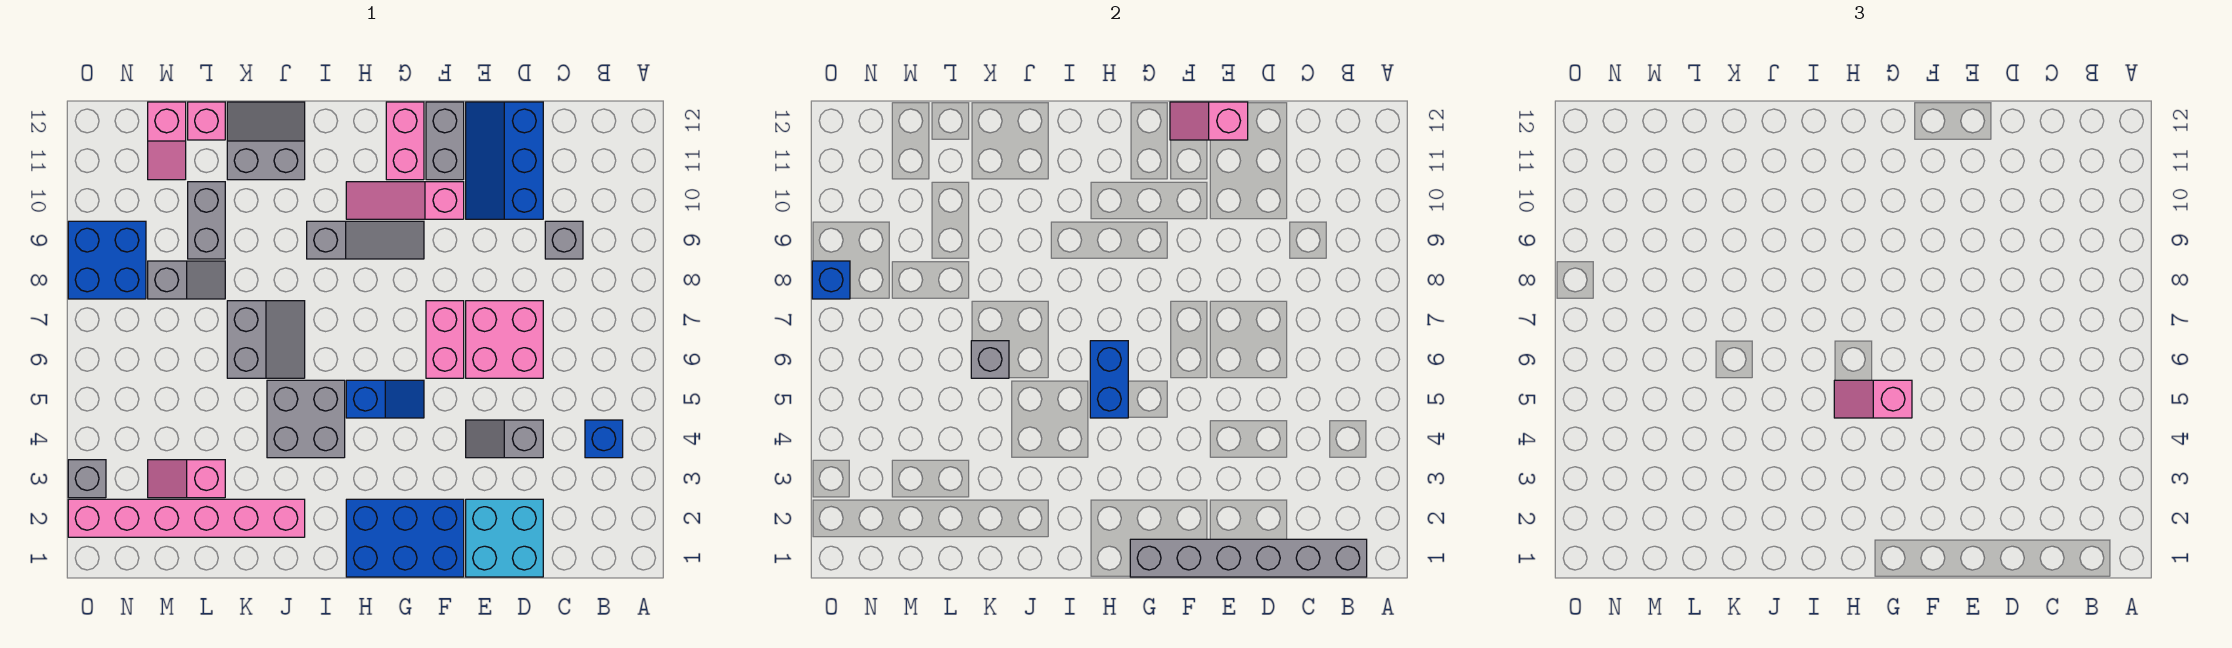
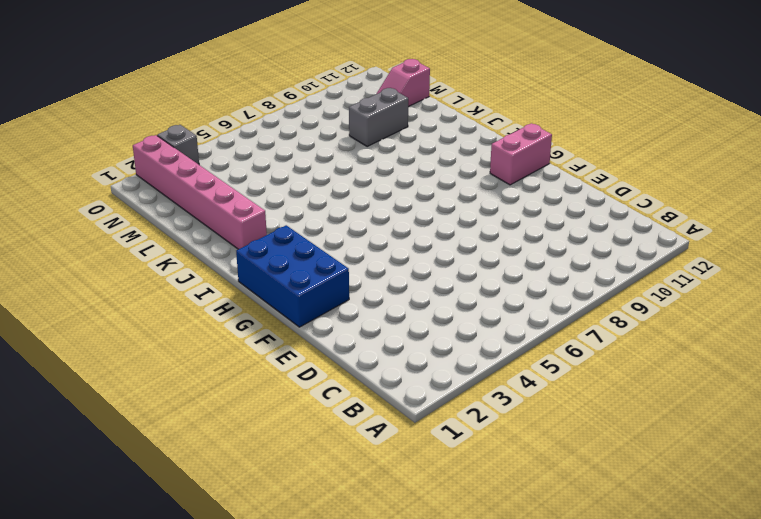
none -> blue 1x1 brick [585,420,623,458]
none -> grey 1x1 brick [545,221,583,259]
none -> cyan 2x2 brick [466,499,543,577]
none -> grey 1x2 slope [466,420,543,458]

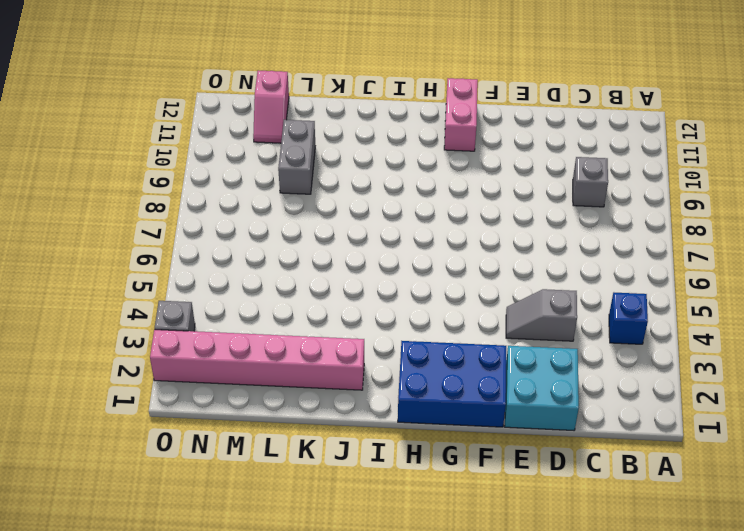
none -> pink 2x2 brick [466,301,543,378]
none -> blue 2x3 slope [466,102,543,219]
none -> pink 1x2 brick [426,301,464,378]
none -> pink 1x3 slope [346,182,464,219]

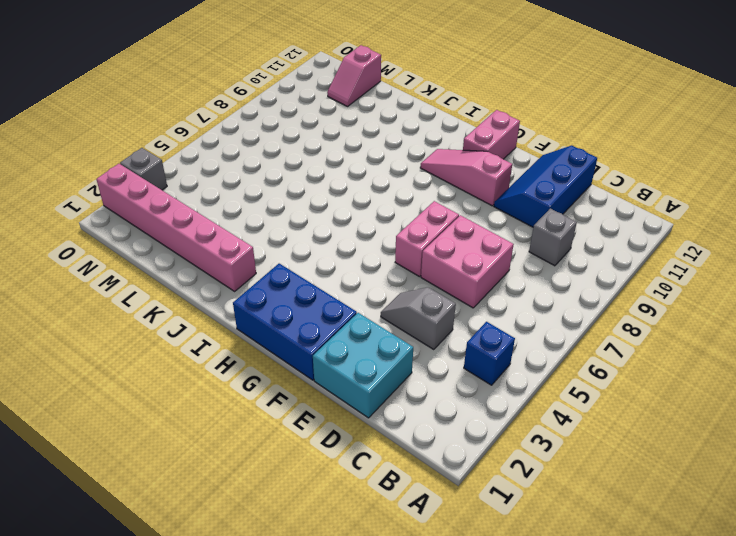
none -> grey 1x2 brick [426,102,464,180]
none -> blue 1x2 slope [346,380,424,418]
none -> grey 1x3 slope [307,221,424,259]
none -> grey 2x2 brick [267,380,345,458]

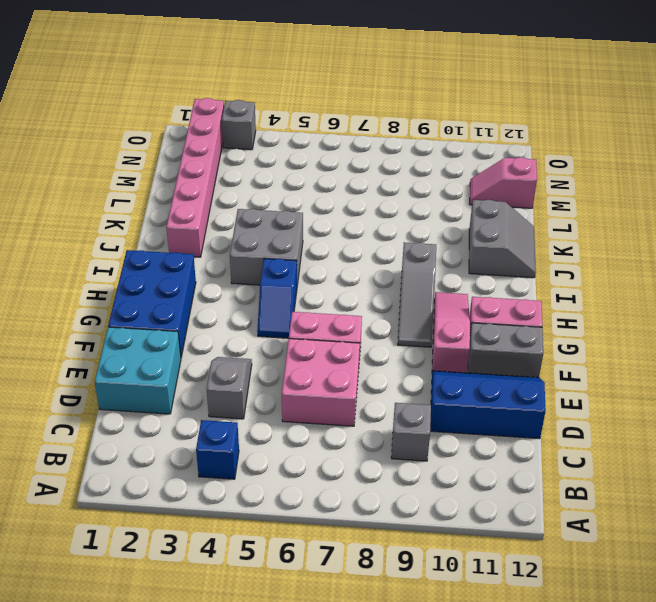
none -> grey 2x2 slope [227,301,305,378]
none -> pink 1x2 slope [148,460,225,498]
none -> grey 1x2 slope [148,261,225,299]
none -> grey 1x2 brick [188,182,225,259]

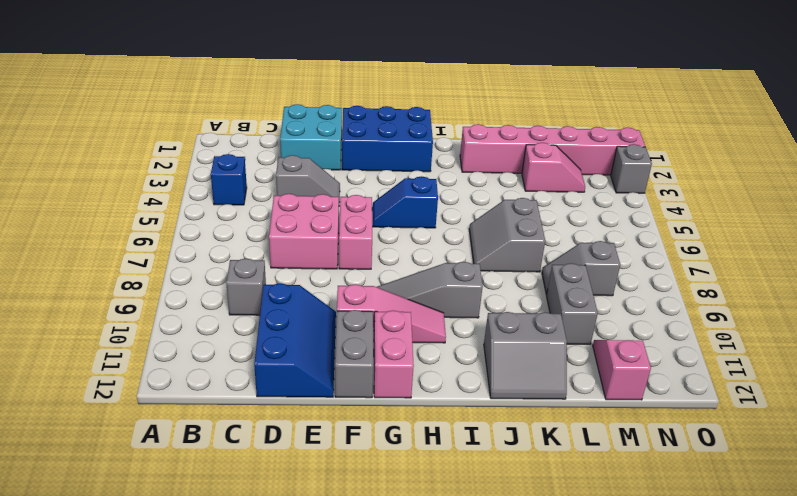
none -> grey 2x2 brick [267,380,345,458]
none -> pink 1x1 brick [188,102,225,140]
none -> blue 2x2 brick [68,221,146,299]
none -> grey 1x6 brick [1130,539,1367,577]

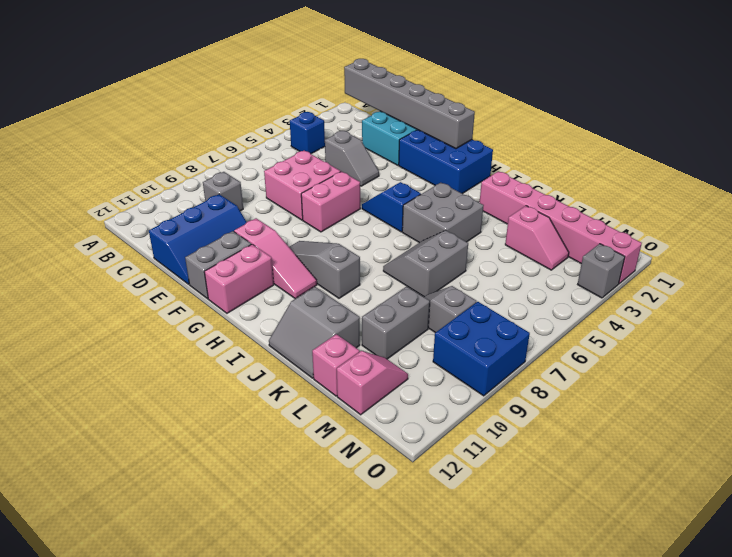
none -> pink 1x2 slope [1170,102,1248,140]
none -> blue 1x2 brick [1090,341,1128,418]
none -> grey 1x1 brick [971,341,1009,378]
none -> blue 1x1 brick [812,261,850,299]

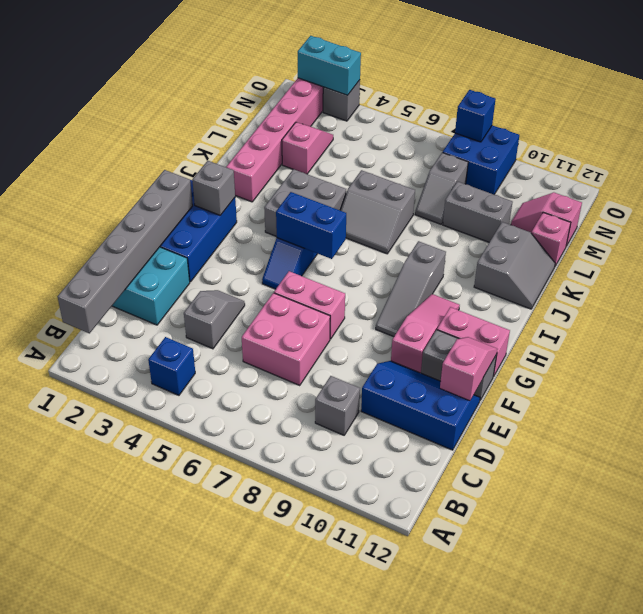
grey 1x1 brick [192,161,235,215] -> grey 1x1 brick moved to [971,341,1009,378]
cyan 1x2 brick [298,36,361,95] -> none
none -> pink 1x2 slope [1834,380,1912,418]

